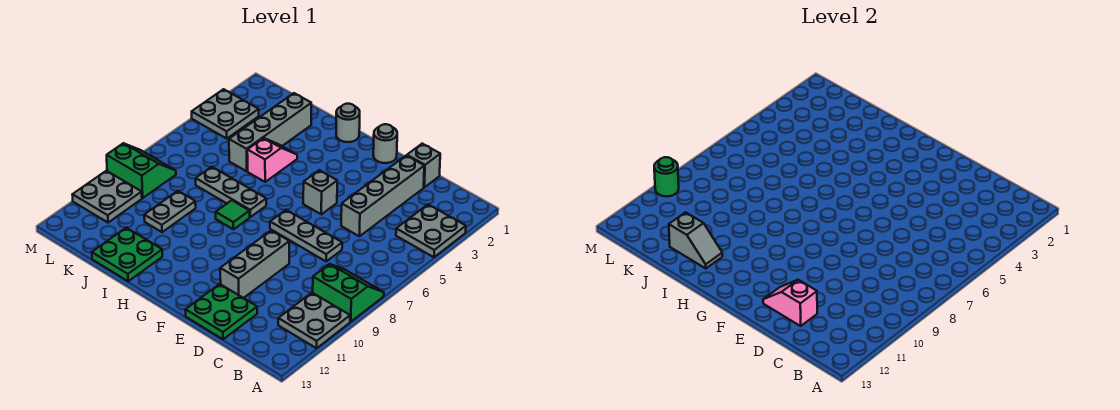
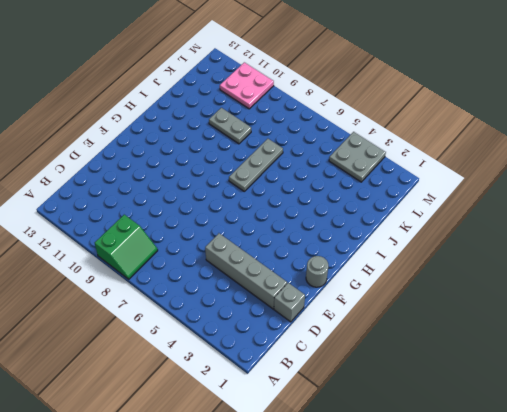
pink 2x2 plate [220,62,274,109] -> grey 2x2 plate [72,171,142,223]
none -> grey 2x2 plate [396,204,466,257]
none -> grey 2x2 plate [278,293,350,348]
none -> grey 1x3 plate [270,210,342,261]

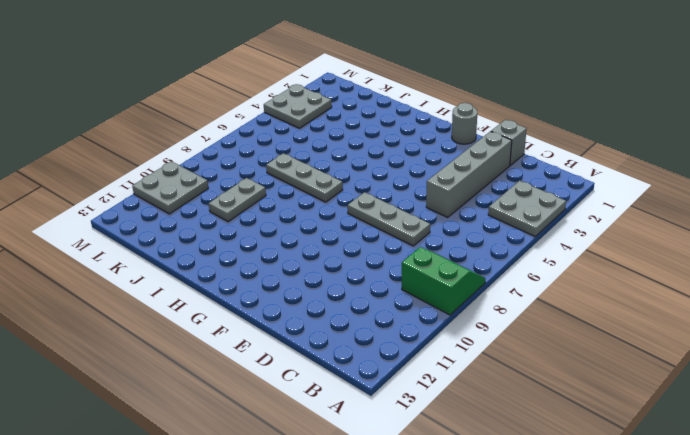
none -> grey 2x2 plate [278,293,350,348]
none -> green 2x2 plate [185,284,257,339]
none -> grey 1x3 brick [220,230,289,298]

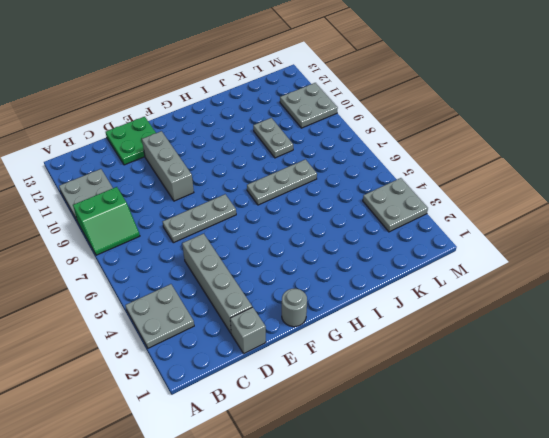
none -> grey 1x1 brick [303,170,337,214]
none -> grey 1x1 round brick [336,104,360,142]
none -> green 1x1 tile [216,200,250,229]

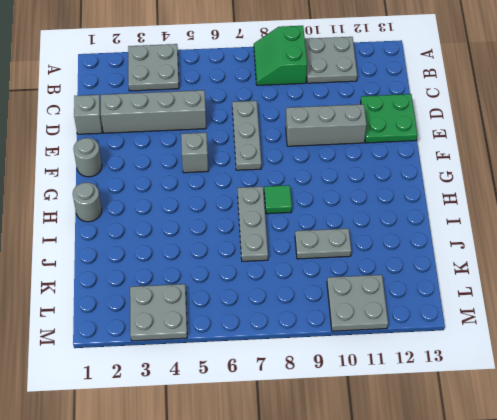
none -> pink 1x2 slope [247,138,297,182]
none -> green 2x2 plate [92,228,162,281]
none -> grey 1x4 brick [229,93,311,171]

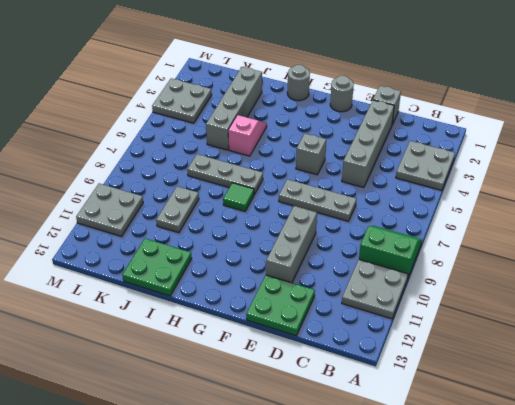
none -> green 2x2 slope [107,143,176,198]
none -> pink 1x2 slope [763,280,817,326]
none -> grey 1x2 slope [669,212,722,269]

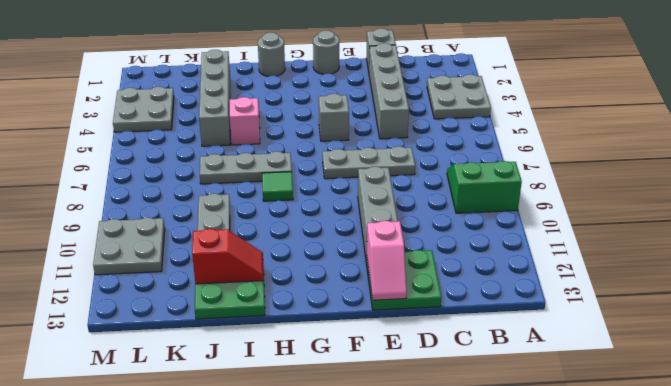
pink 1x2 slope [367,221,407,300] -> pink 1x2 slope turned to [763,280,817,326]
red 1x2 slope [192,229,264,284] -> grey 1x2 slope [669,212,722,269]
none -> grey 2x2 plate [278,293,350,348]
none -> green 2x2 slope [107,143,176,198]
none -> green 1x1 round brick [654,157,679,196]

